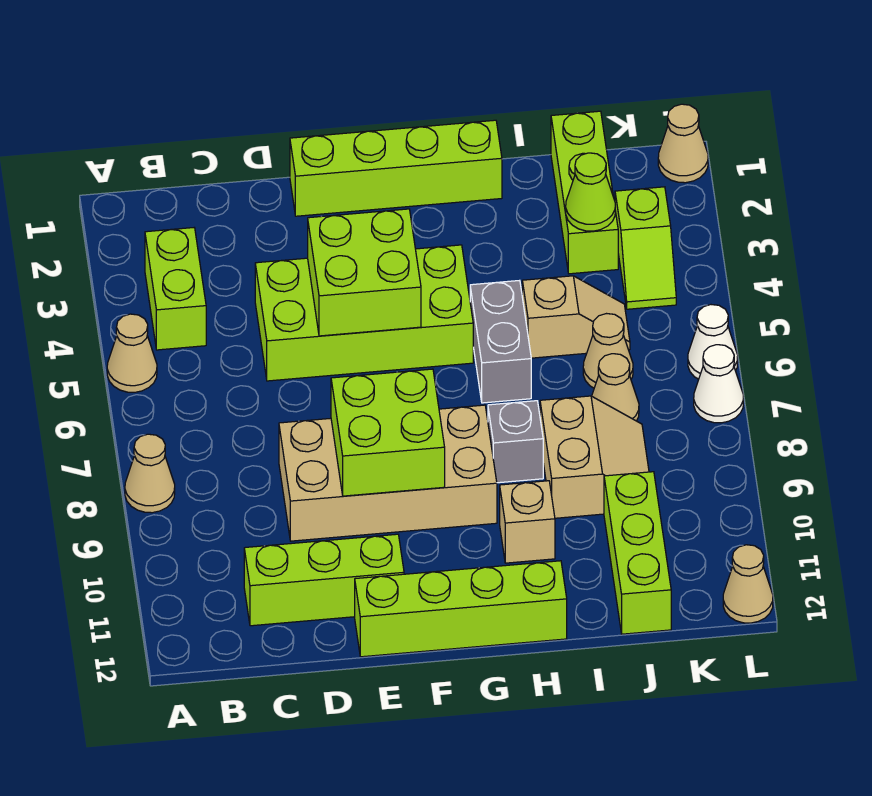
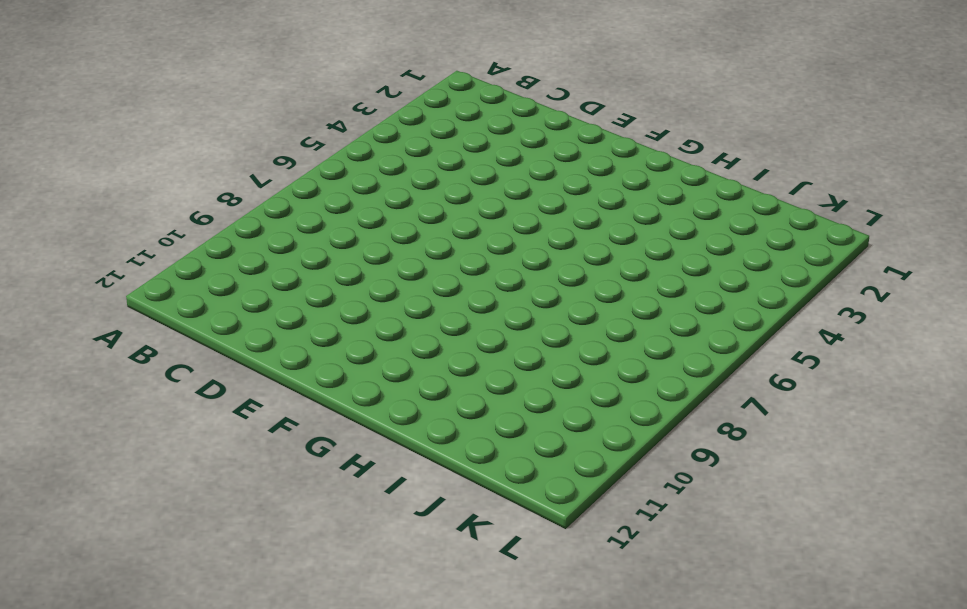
none -> tan 1x1 cone [107,314,157,392]
none -> tan 1x1 cone [125,434,175,513]
none -> lime 1x2 brick [145,228,206,350]

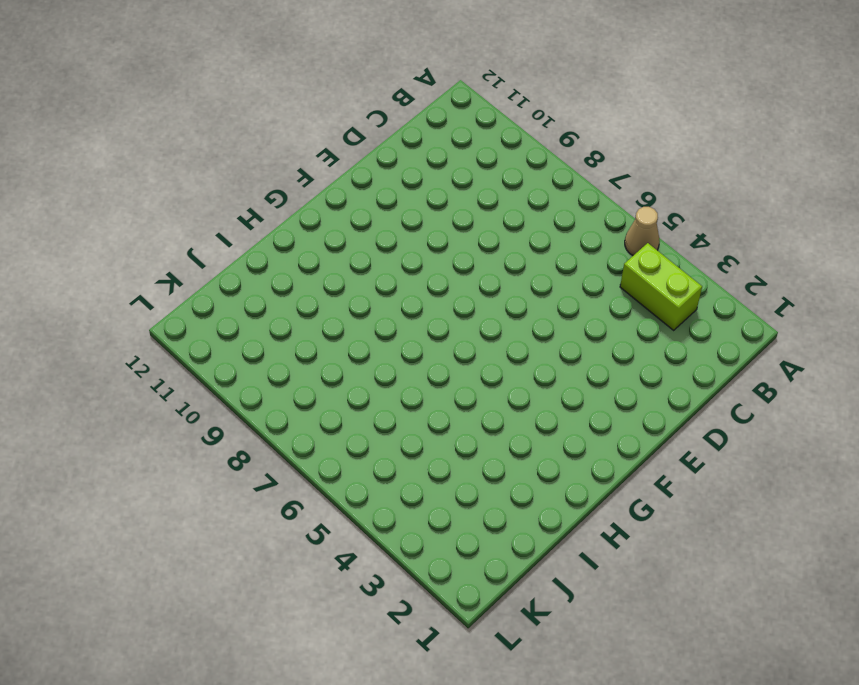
none -> tan 1x1 cone [125,434,175,513]
none -> lime 1x3 brick [244,534,404,626]
none -> lime 2x4 brick [255,245,473,381]

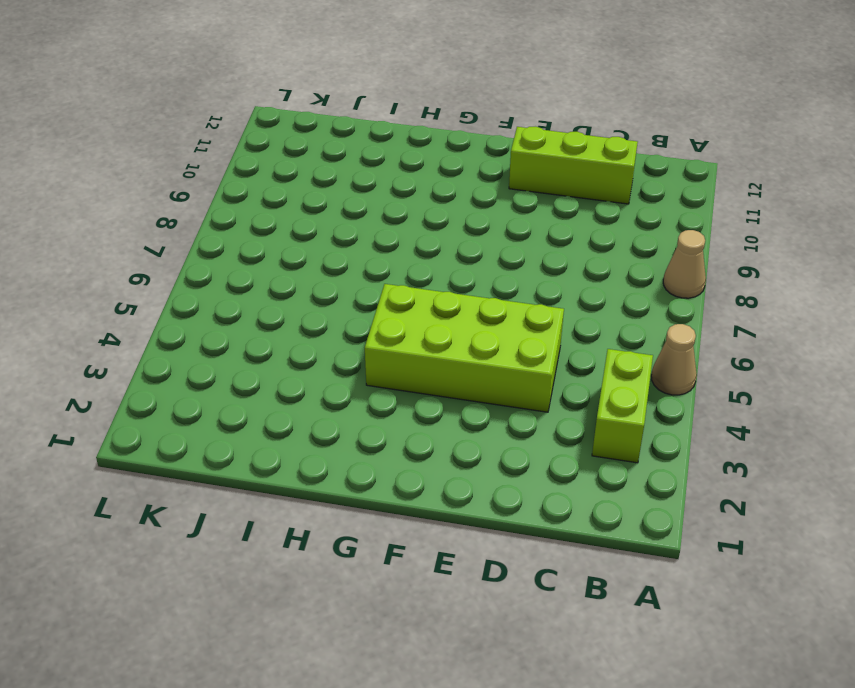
none -> tan 2x4 brick [279,405,497,541]
none -> lime 1x4 brick [290,120,502,216]
none -> lime 1x4 brick [355,561,567,657]

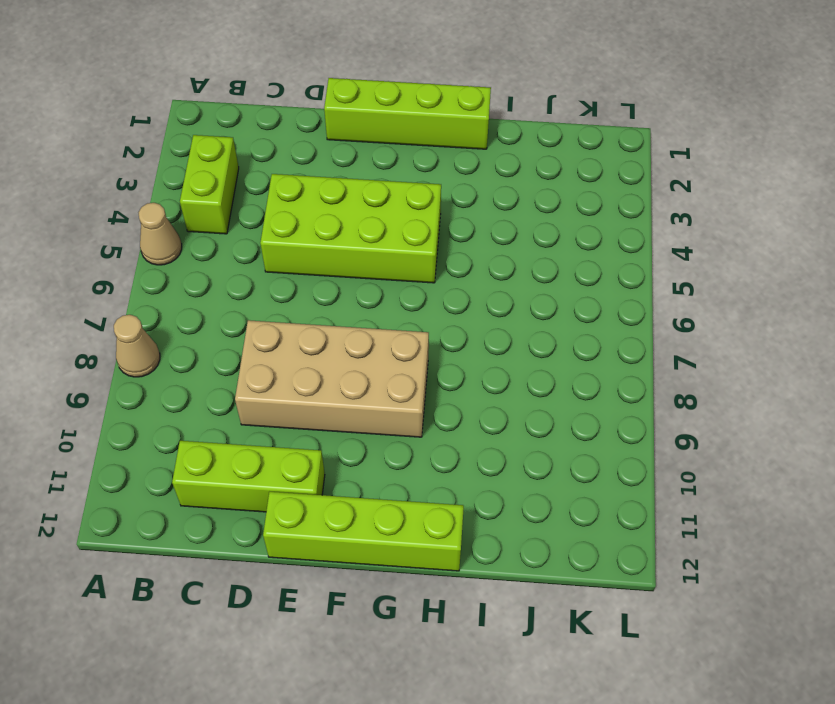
none -> grey 1x2 brick [470,280,531,403]
none -> grey 1x1 brick [488,401,543,483]
none -> tan 1x1 brick [500,481,555,563]

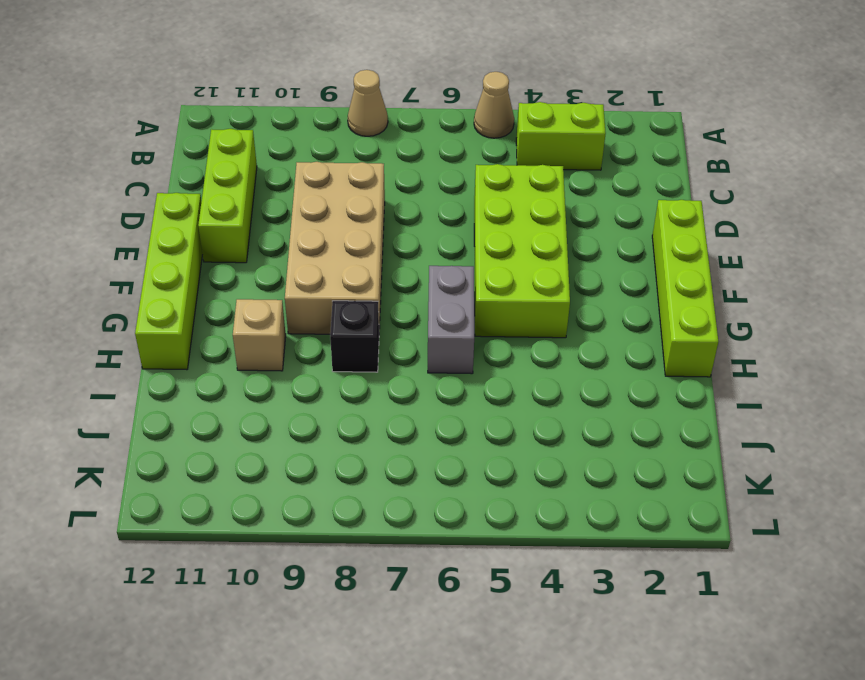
grey 1x2 brick [428,266,474,374] -> grey 1x2 brick turned to [470,280,531,403]
black 1x1 brick [330,301,379,372] -> grey 1x1 brick [488,401,543,483]
none -> tan 1x2 slope [522,276,630,358]
none -> tan 2x2 slope [540,396,649,518]
none -> lime 1x3 brick [551,111,618,274]

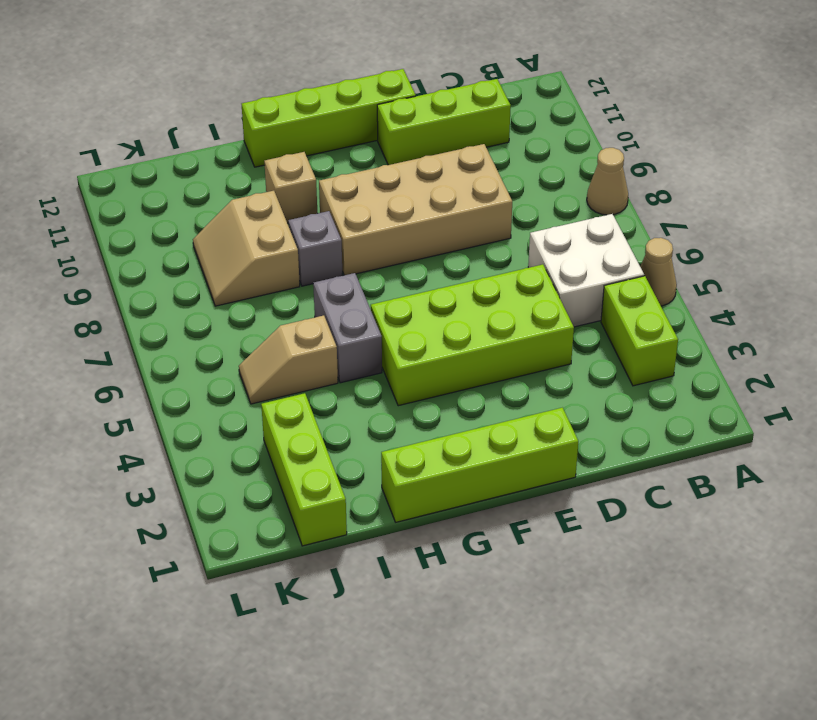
white 2x2 brick [528,214,644,327] -> none
none -> tan 1x1 cone [583,314,633,388]
none -> tan 1x1 cone [592,354,639,421]
none -> lime 1x3 brick [604,472,671,634]

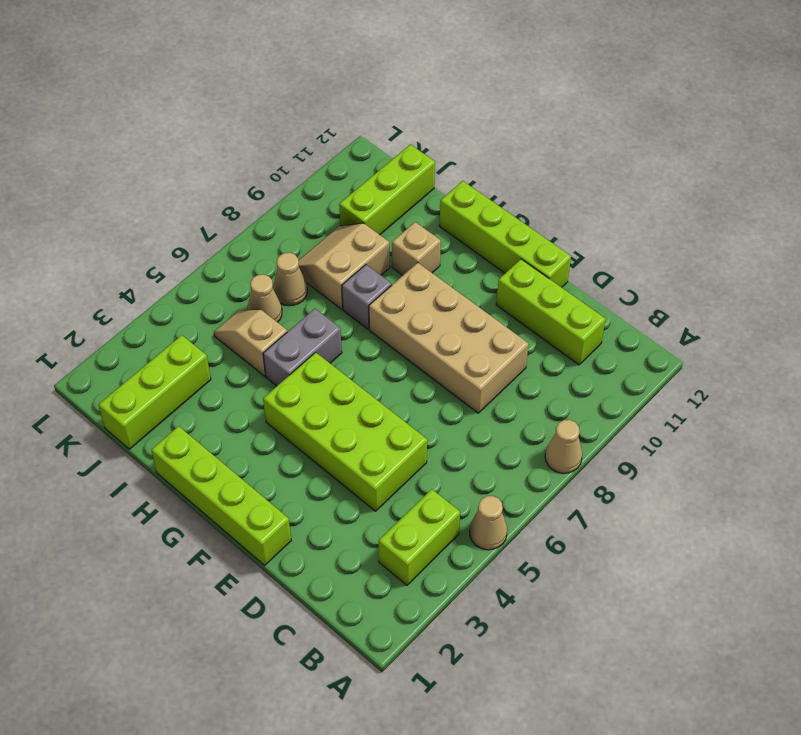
none -> lime 1x2 slope [615,187,676,309]
none -> tan 1x1 cone [658,104,708,183]
none -> white 1x1 cone [688,305,738,379]

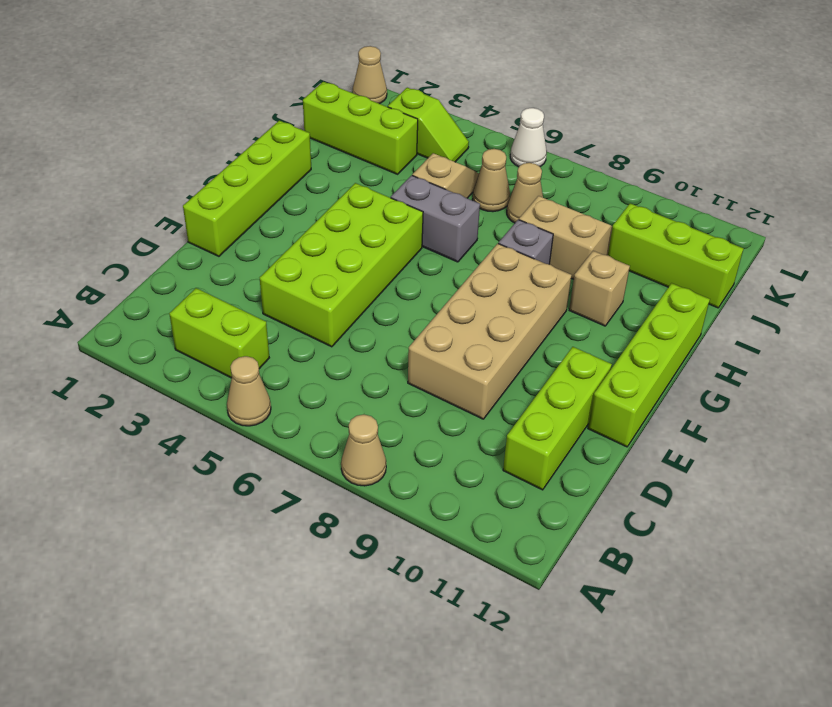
none -> white 1x1 cone [694,345,743,423]
none -> tan 1x1 cone [723,545,773,623]
none -> lime 2x2 brick [308,209,421,336]

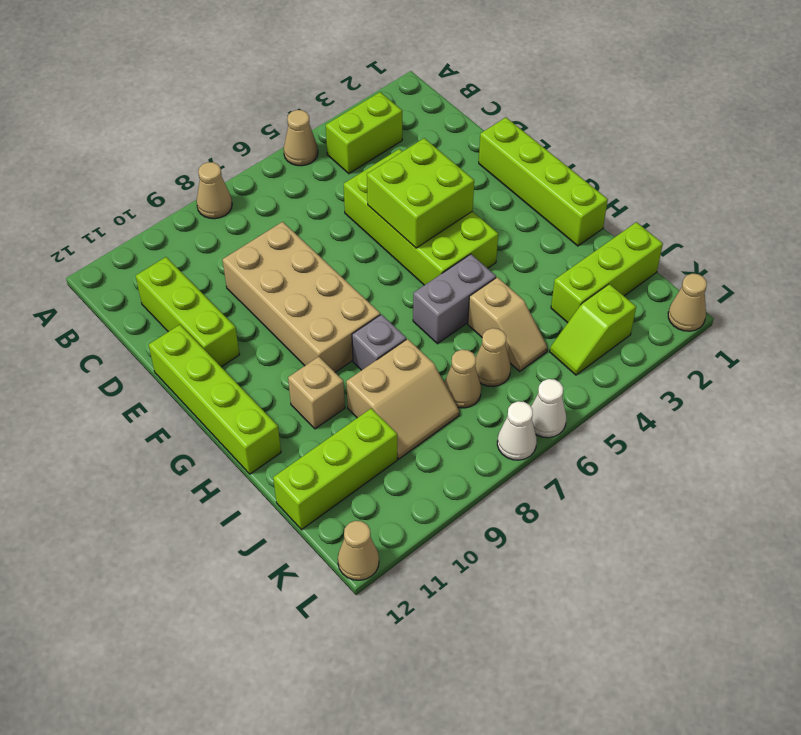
none -> lime 2x2 brick [331,369,445,496]
none -> lime 1x1 cone [566,153,615,231]

